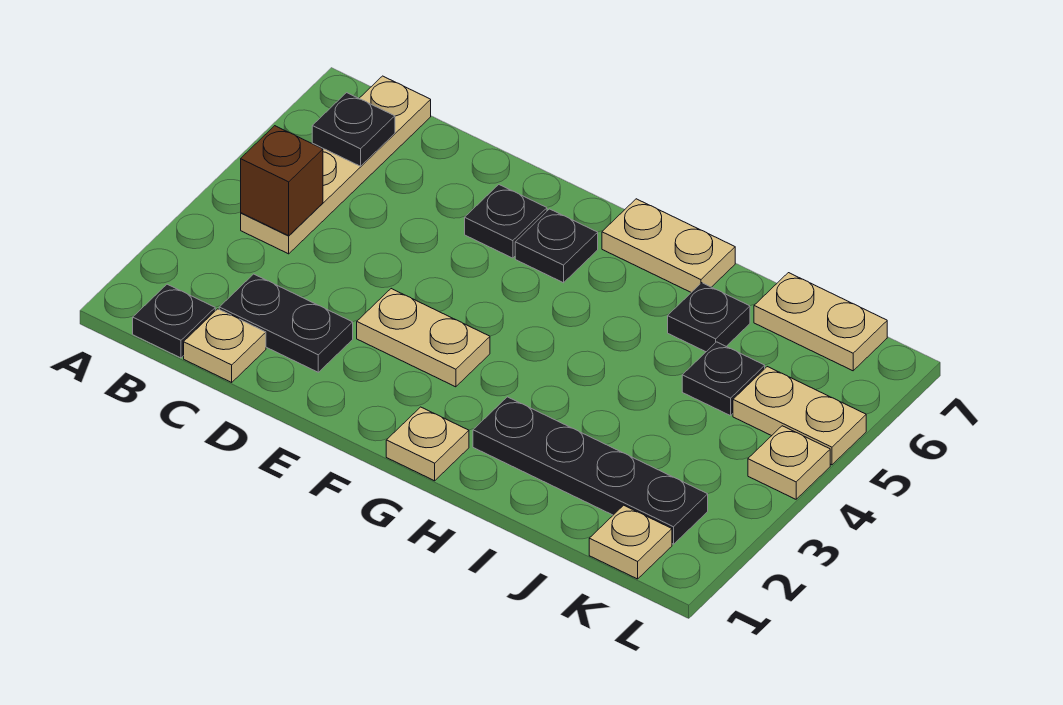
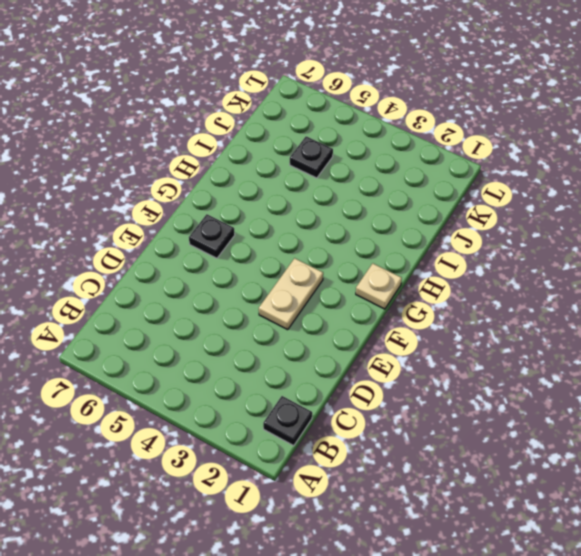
none -> tan 1x4 plate [241,76,431,254]
none -> tan 1x1 plate [184,309,266,382]
none -> black 1x2 plate [219,274,353,372]

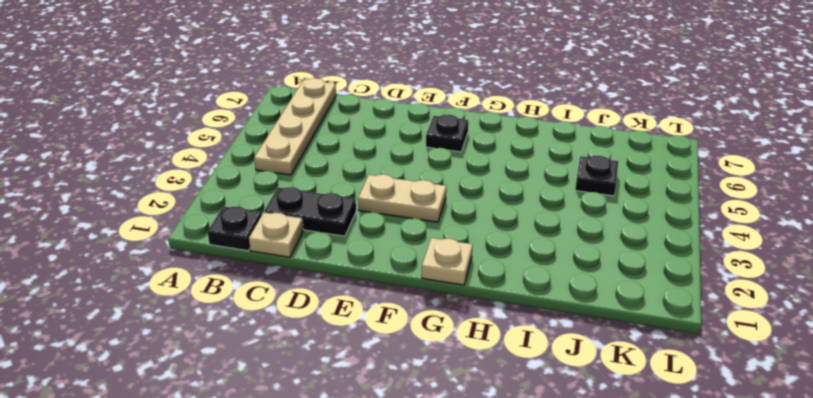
none -> black 1x1 plate [465,185,547,258]
none -> tan 1x2 plate [602,199,735,292]
none -> black 1x4 plate [473,397,708,544]

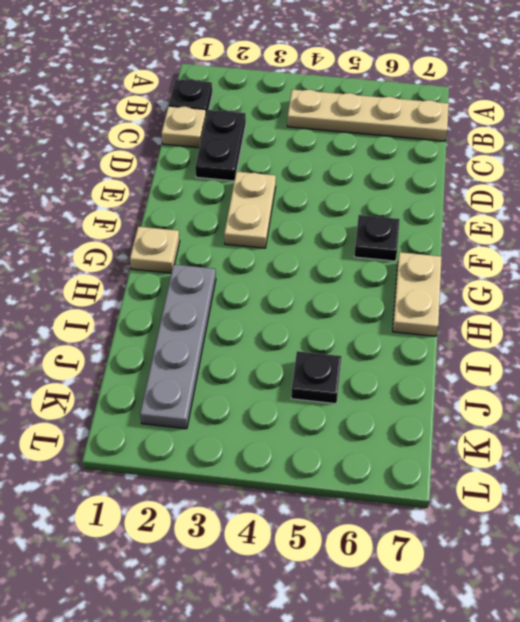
grey 1x4 plate [140,264,216,429] -> black 1x4 plate [473,397,708,544]
none -> black 1x1 plate [465,185,547,258]
none -> black 1x1 plate [668,283,750,352]
none -> tan 1x2 plate [754,273,887,371]

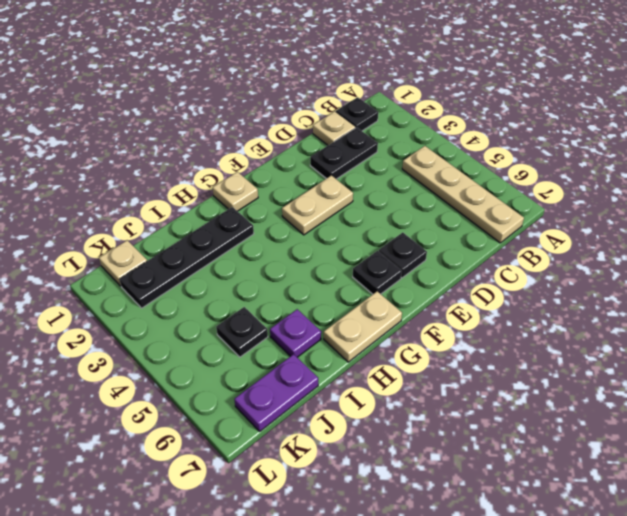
purple 1x1 plate [270,309,321,357] -> black 1x1 plate [668,283,750,352]
purple 1x2 plate [234,354,318,431] -> tan 1x2 plate [754,273,887,371]
none -> tan 1x2 plate [733,367,866,465]
none -> tan 1x1 plate [748,426,830,499]
none -> brown 1x1 brick [241,126,323,236]

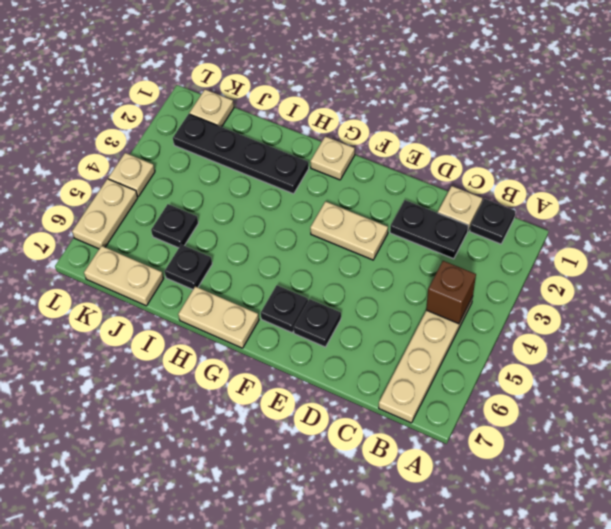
tan 1x2 plate [72,179,138,249] -> tan 1x2 plate turned to [733,367,866,465]
none -> black 1x1 plate [312,93,395,166]

